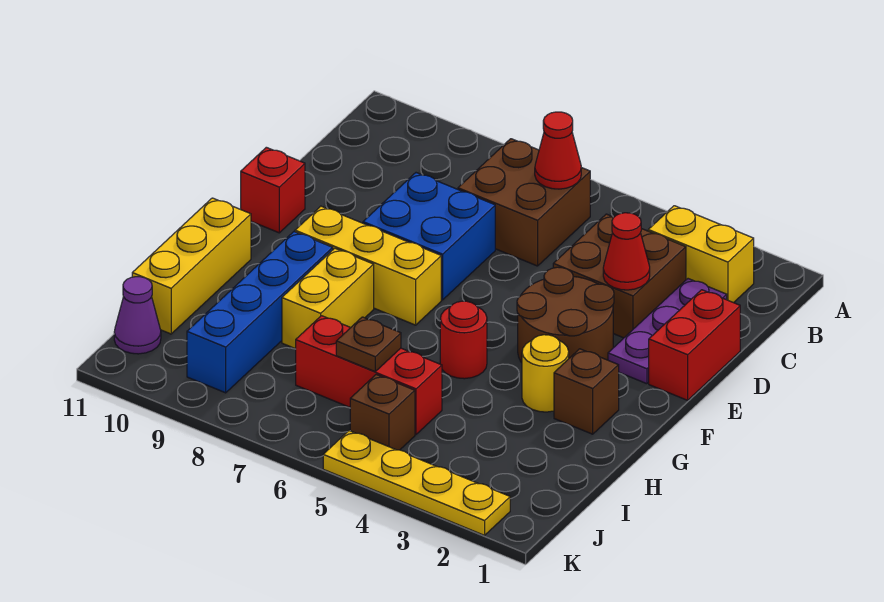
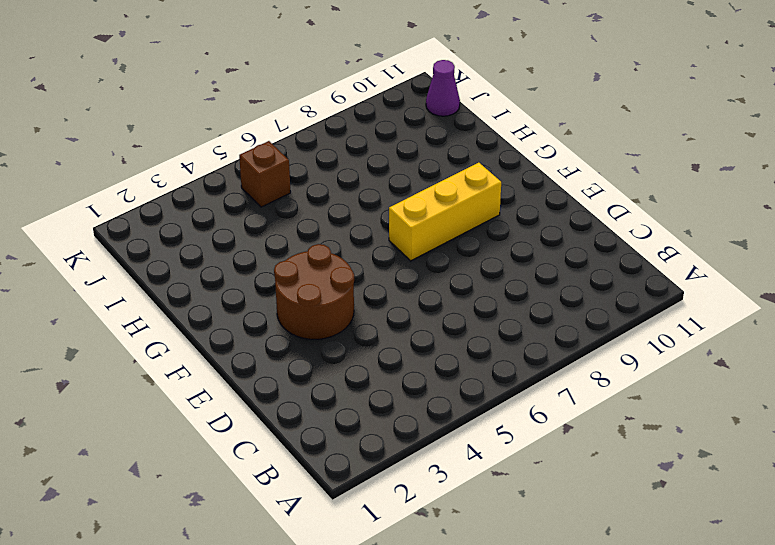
none -> yellow 1x2 brick [648,206,754,303]
none -> brown 2x2 brick [458,139,590,266]
none -> purple 1x3 plate [608,279,727,384]

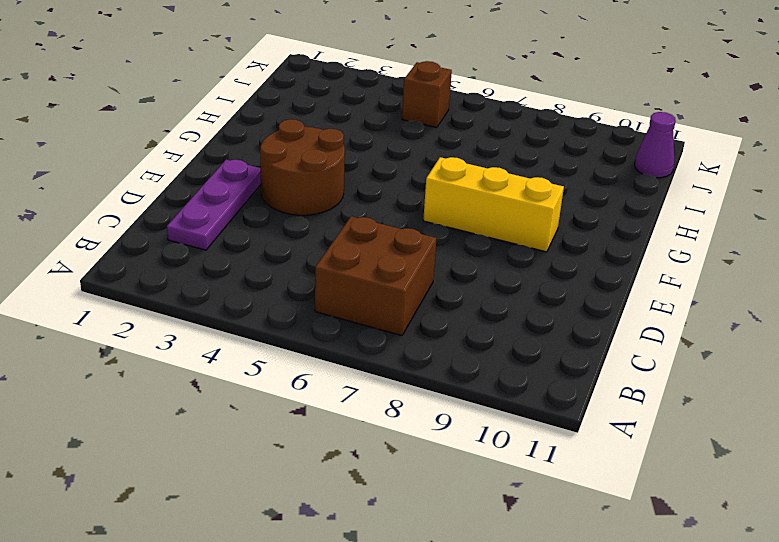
none -> yellow 1x2 brick [648,206,754,303]
none -> brown 2x2 brick [553,214,686,338]
none -> red 1x2 brick [649,290,740,400]

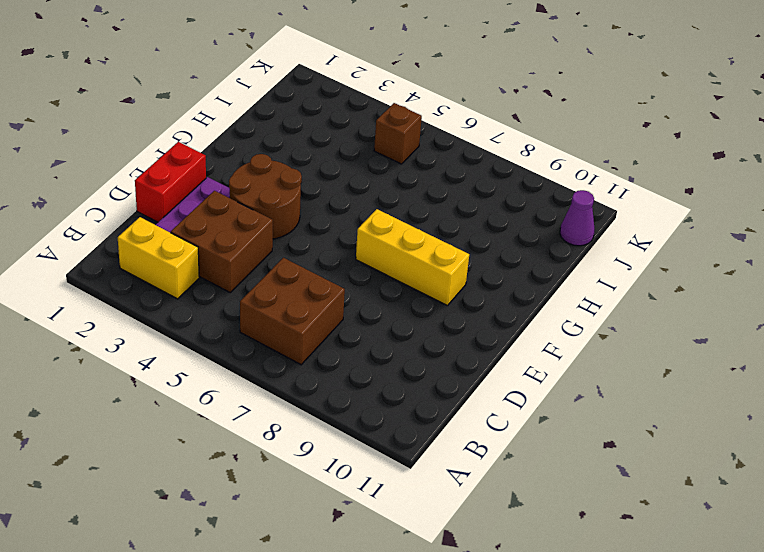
none -> blue 2x2 brick [363,173,495,300]
none -> red 1x1 brick [241,147,305,233]
none -> brown 1x1 brick [554,349,619,434]

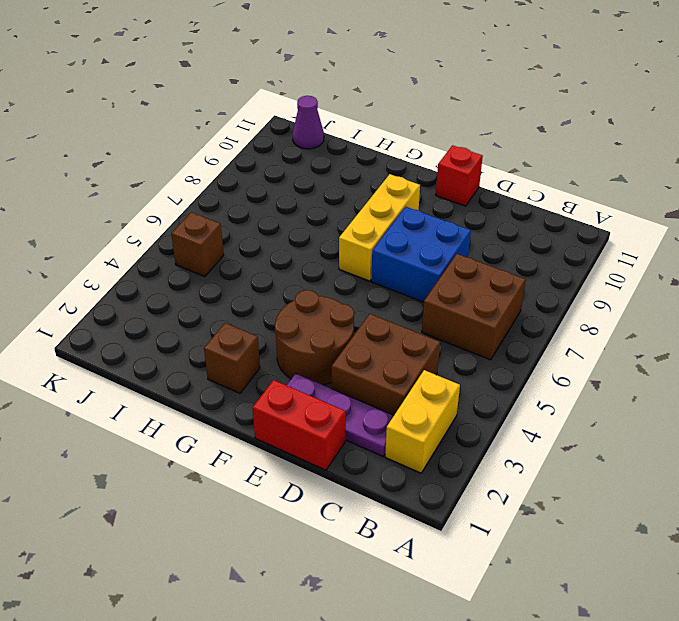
none -> yellow 1x1 round brick [522,335,569,412]
none -> red 1x1 round brick [440,301,487,379]
none -> yellow 1x2 brick [282,248,374,349]

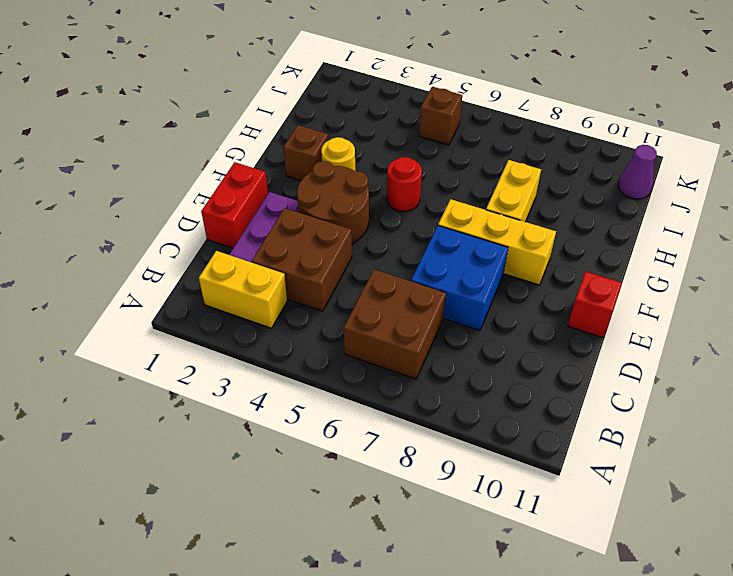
none -> blue 1x4 brick [187,232,333,393]
none -> yellow 1x3 brick [132,198,251,334]
none -> red 1x3 brick [296,316,442,434]

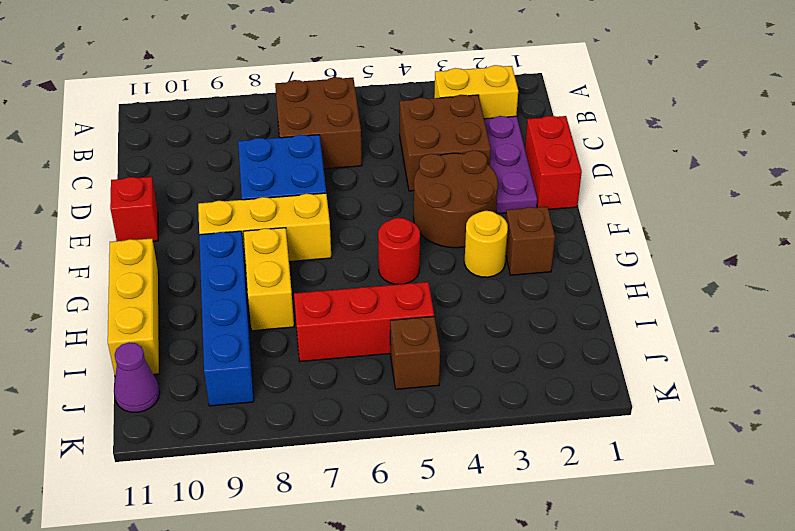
none -> yellow 1x4 plate [323,431,510,535]
none -> red 1x1 cone [535,112,581,189]
none -> red 1x1 cone [603,213,650,290]

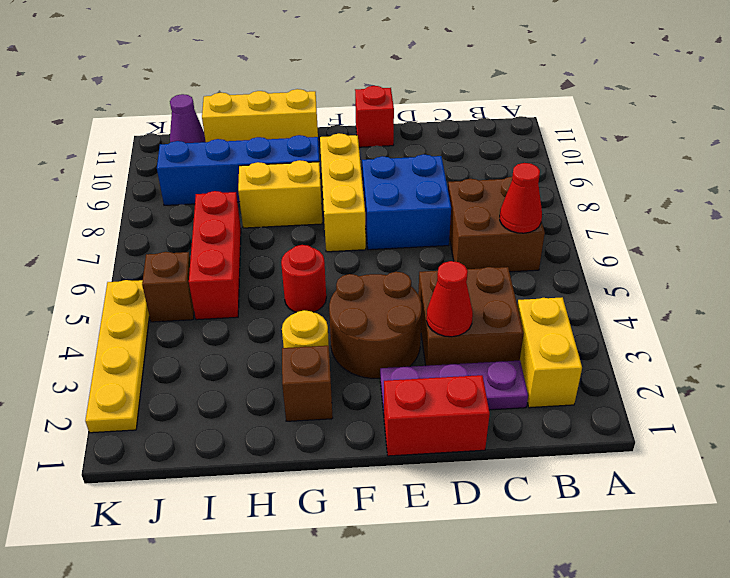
none -> brown 1x1 plate [336,317,401,372]

